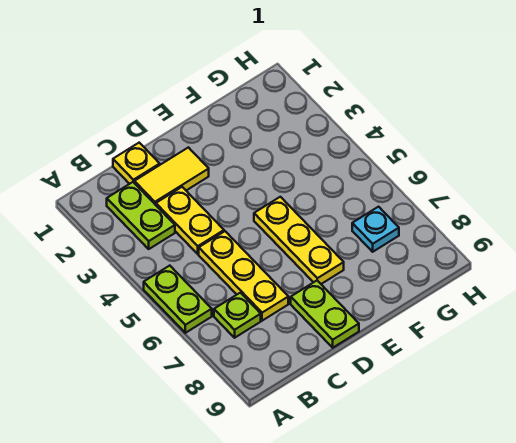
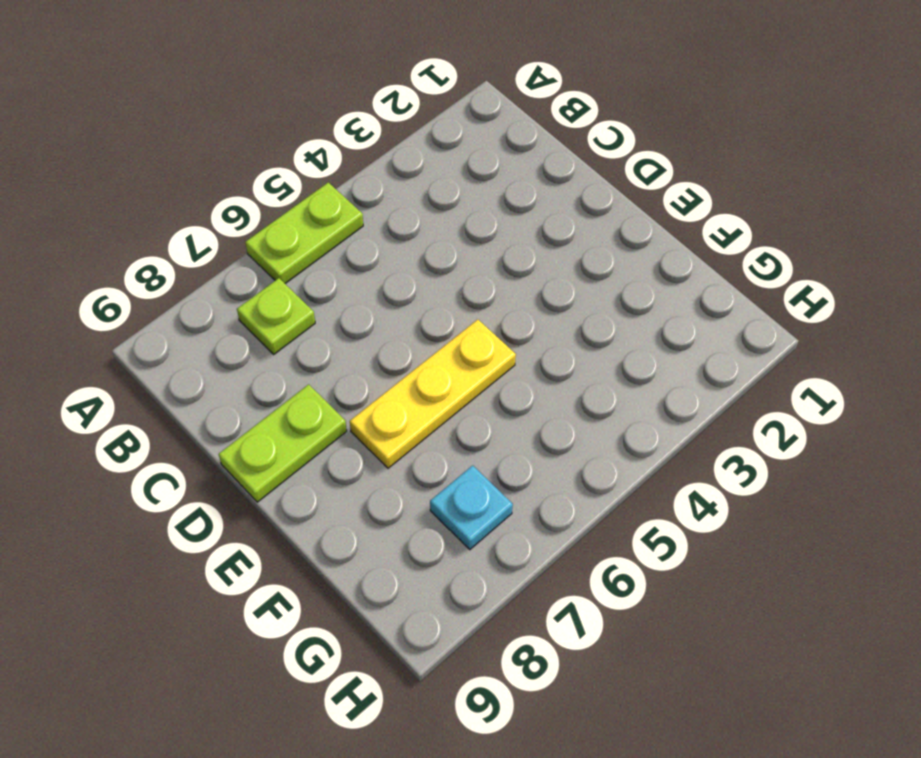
none -> lime 1x2 plate [107,182,175,249]
none -> yellow 1x1 plate [113,143,160,184]

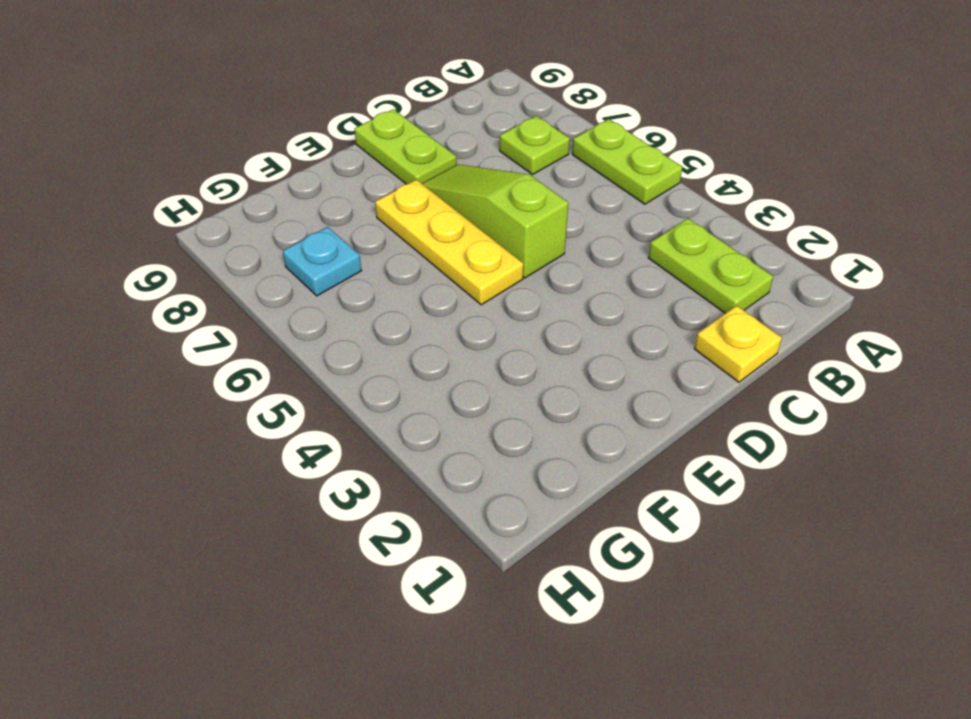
lime 1x3 slope [423,164,568,278] -> none
none -> yellow 1x2 tile [134,147,209,205]
none -> yellow 1x2 plate [156,187,224,254]

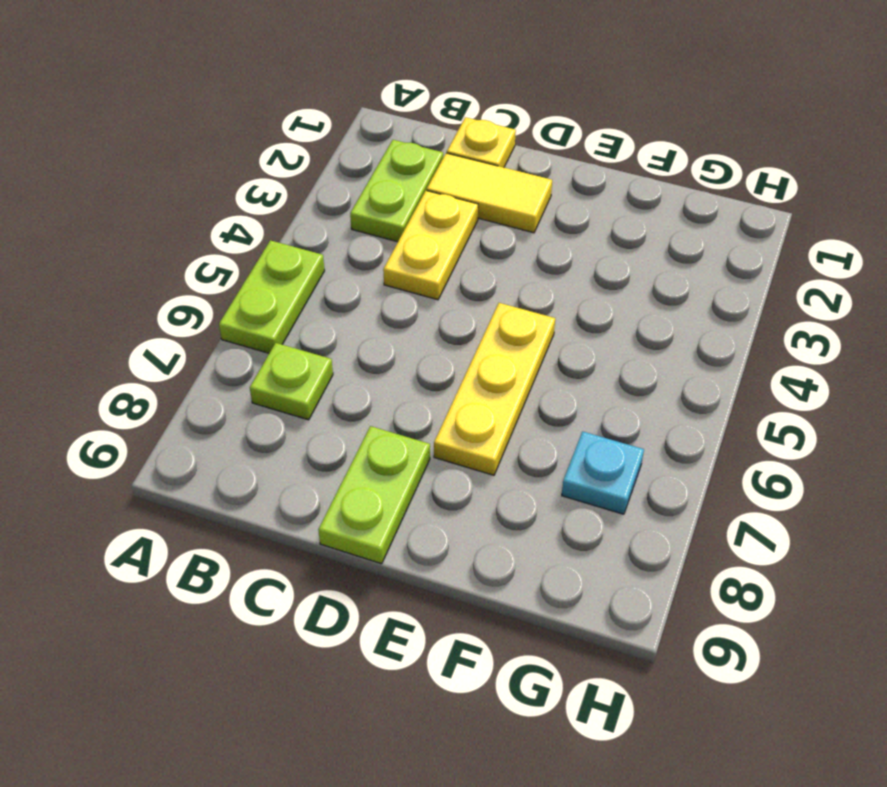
none -> yellow 1x3 plate [199,231,288,321]

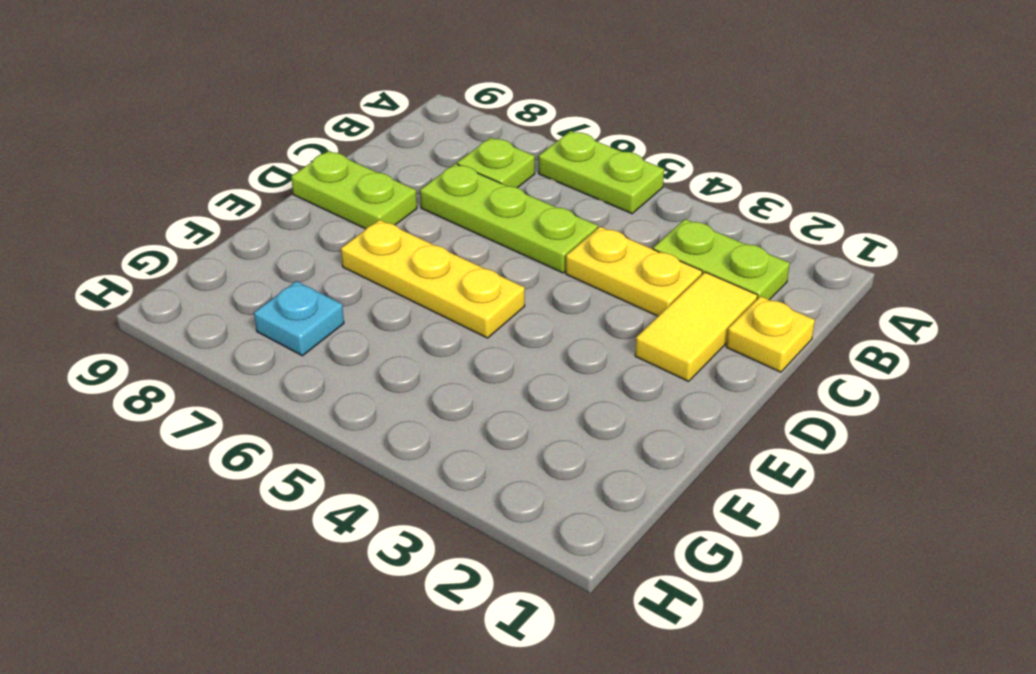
lime 1x3 plate [420,164,598,273] -> yellow 1x3 plate [199,231,288,321]

